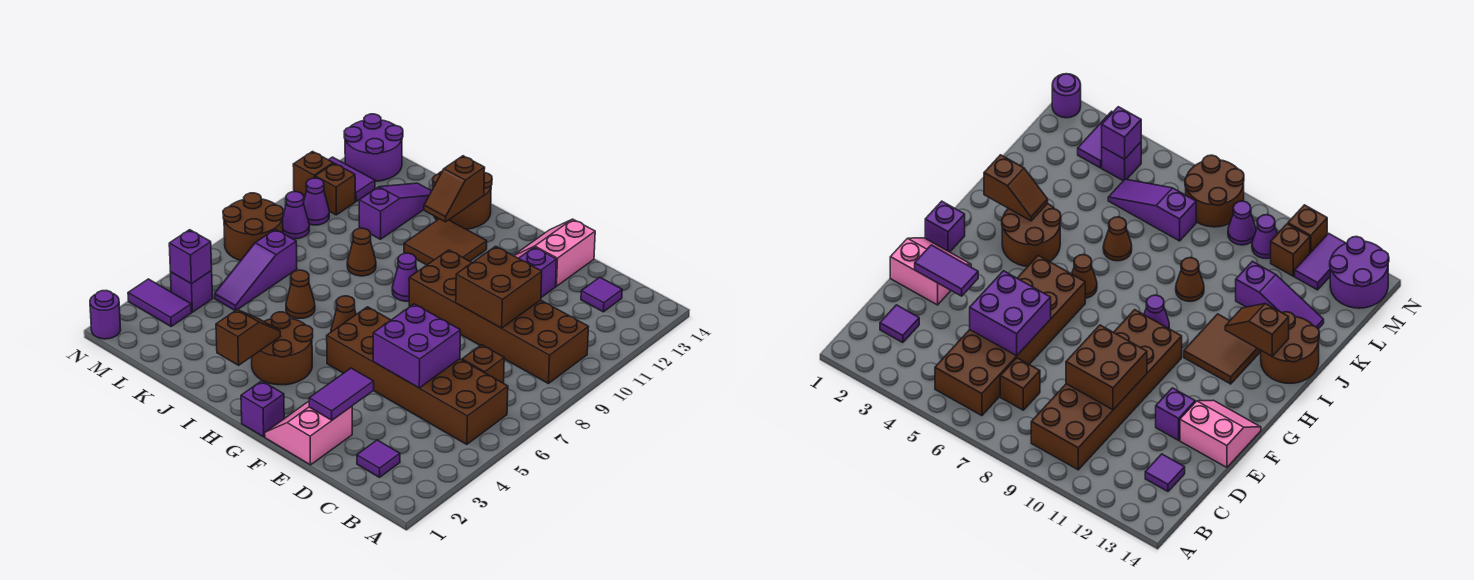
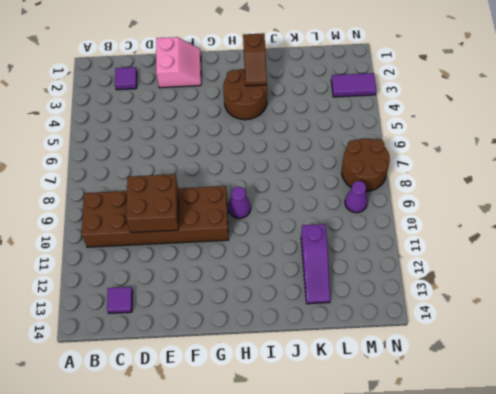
none -> brown 2x6 brick [327,307,508,444]
none -> brown 1x1 brick [462,345,504,383]
none -> purple 1x1 brick [519,247,557,297]
none -> pink 2x2 slope [514,219,595,286]

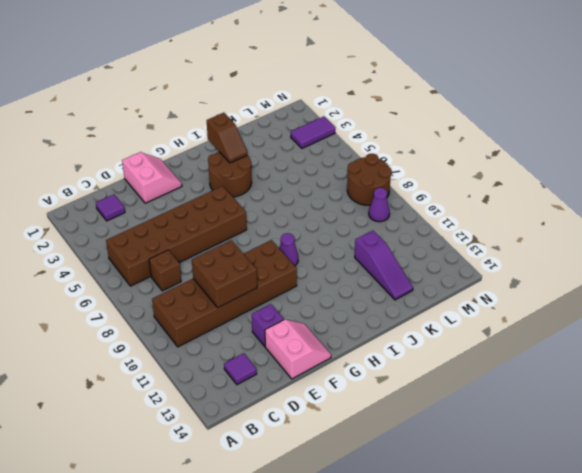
none -> purple 1x1 brick [241,381,284,437]
none -> brown 1x1 cone [331,296,356,332]
none -> brown 2x2 tile [404,219,487,265]
none -> brown 2x2 round brick [433,171,492,229]

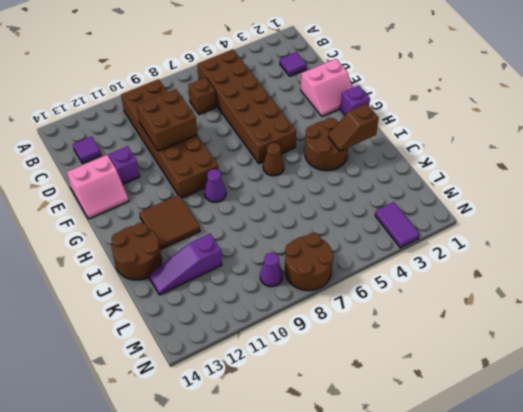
none -> brown 1x1 cone [286,270,315,318]
none -> brown 1x1 cone [347,228,376,276]
none -> purple 1x3 slope [215,229,297,311]
none -> purple 1x1 brick [171,271,213,312]

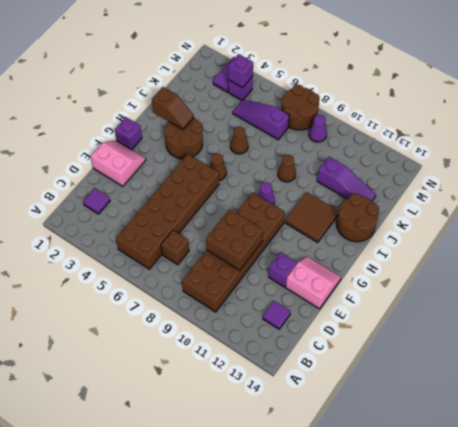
none -> purple 1x1 cone [304,178,329,225]
none -> brown 1x1 brick [315,163,355,215]
none -> purple 1x2 tile [329,157,375,201]
none -> purple 2x2 round brick [344,114,403,181]

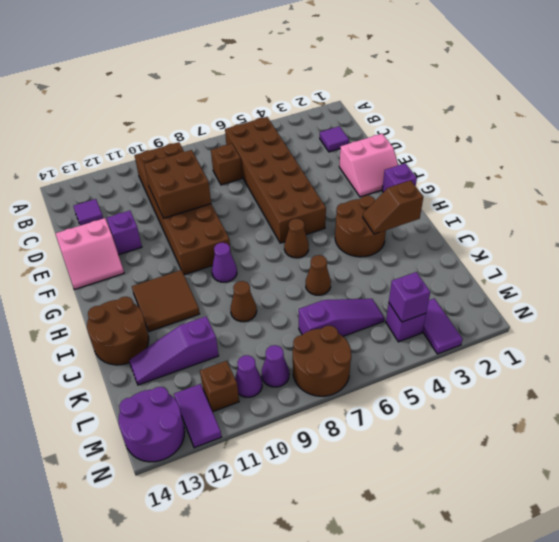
none -> purple 1x1 round brick [90,291,121,339]
none -> brown 1x1 brick [293,152,333,198]
none -> purple 2x2 brick [373,304,460,388]
none -> purple 1x2 tile [309,368,374,420]

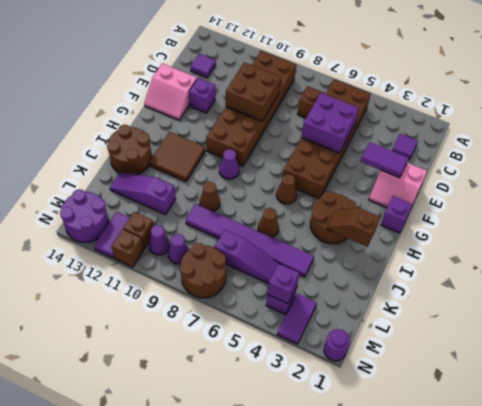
purple 1x6 tile [186,204,314,277] -> none
none -> brown 1x2 slope [424,156,485,222]

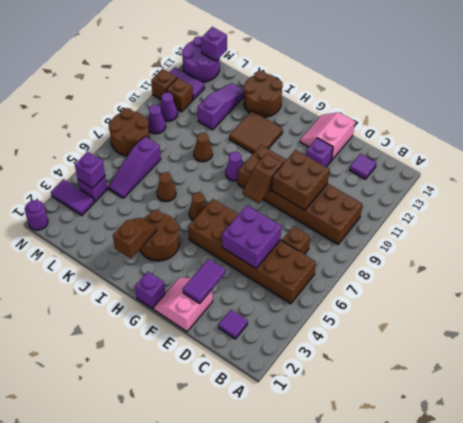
brown 1x2 slope [243,153,283,204] -> brown 1x2 slope moved to [424,156,485,222]
purple 1x1 brick [201,27,227,61] -> none

